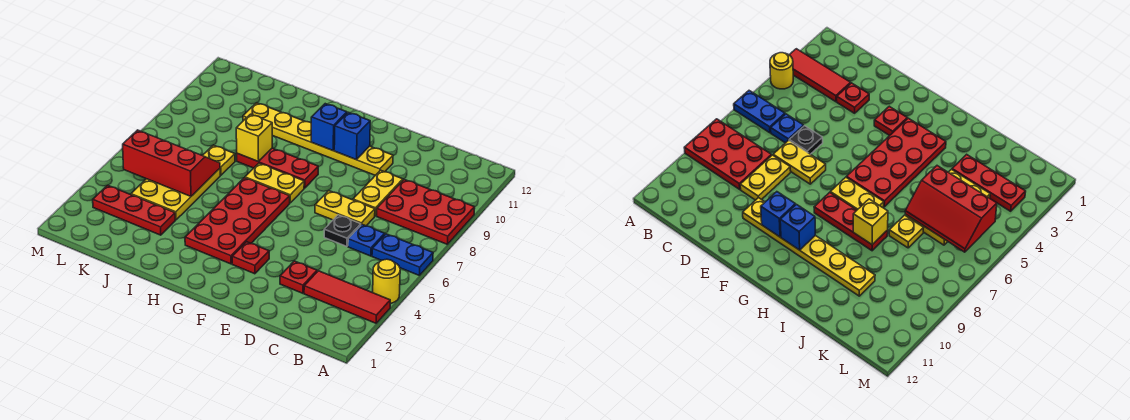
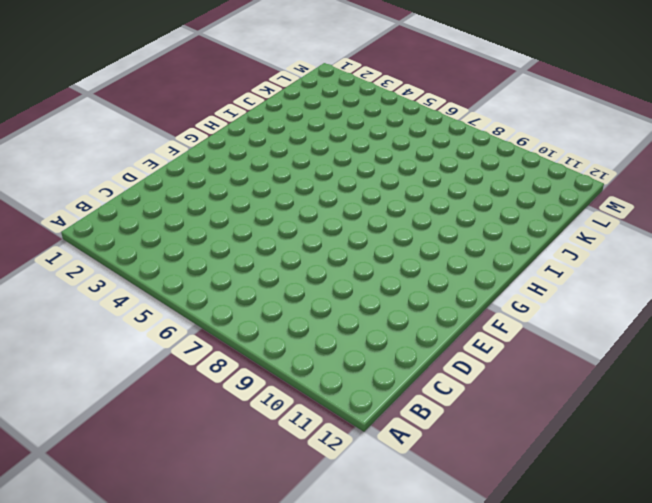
none -> red 1x3 tile [304,271,390,323]
none -> yellow 1x1 round brick [373,259,400,304]
none -> blue 1x2 plate [372,234,433,275]

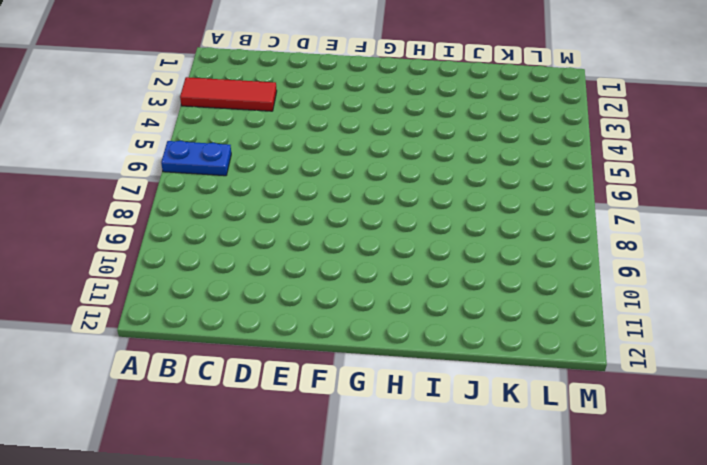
none -> yellow 1x1 round brick [373,259,400,304]
none -> red 2x3 plate [377,180,475,244]
none -> blue 1x1 plate [348,224,385,256]

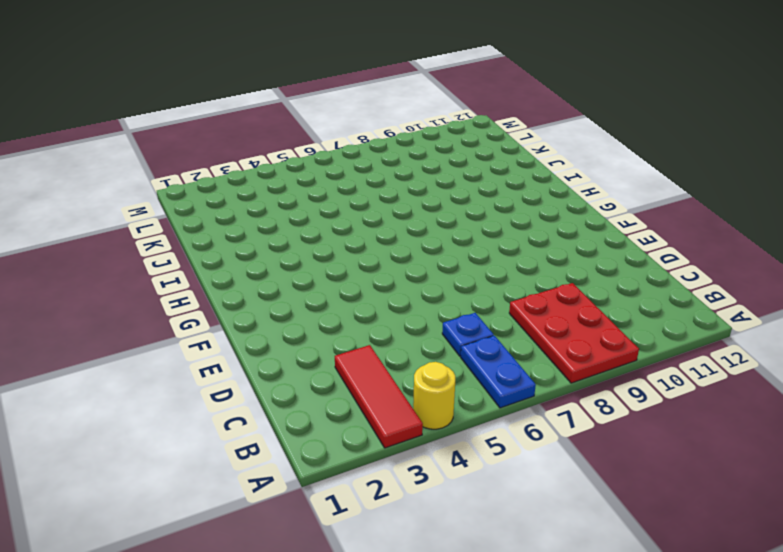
none -> red 1x1 plate [280,261,317,293]
none -> black 1x1 plate [324,215,361,246]
none -> yellow 1x2 plate [315,191,375,226]

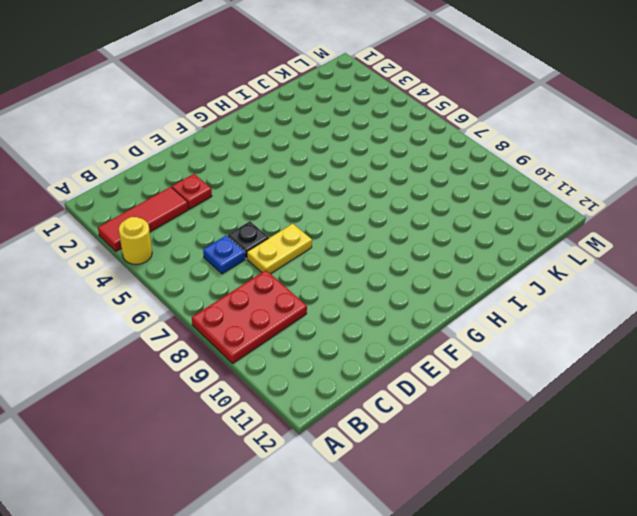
none -> blue 1x2 plate [372,234,433,275]
none -> yellow 1x2 plate [353,170,403,216]
none -> yellow 1x6 plate [243,103,393,175]

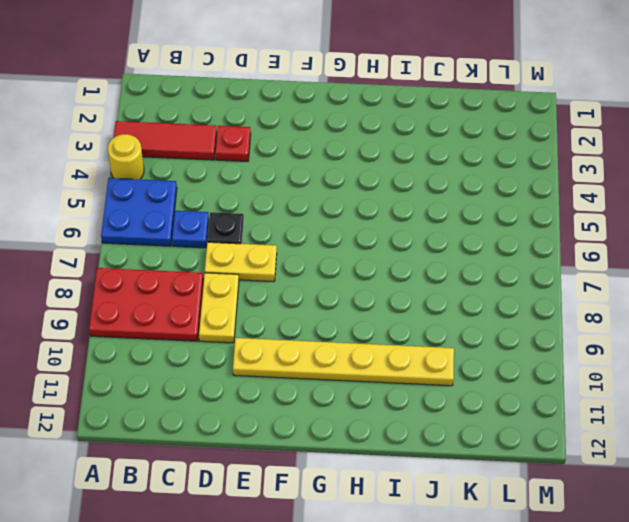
blue 2x2 plate [101,178,177,246] -> blue 1x2 plate [372,234,433,275]
none -> red 1x1 plate [232,242,269,274]
none -> red 2x4 plate [185,178,290,264]
none -> yellow 1x2 plate [245,163,304,203]

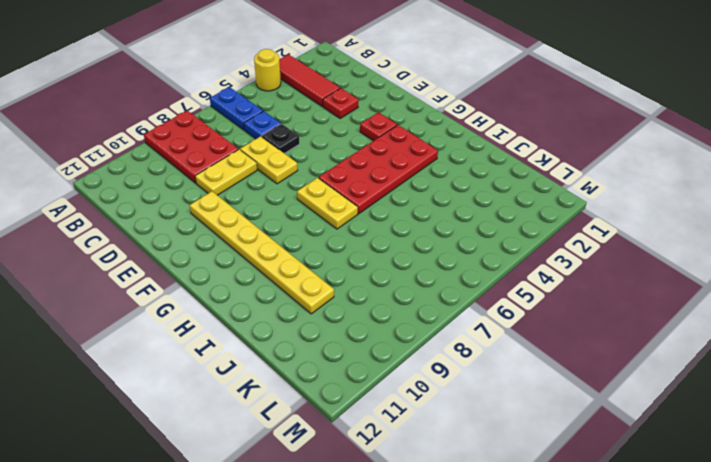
none -> red 1x3 plate [237,148,318,188]
none -> red 1x3 plate [93,185,175,235]
none -> yellow 2x3 plate [131,169,220,220]

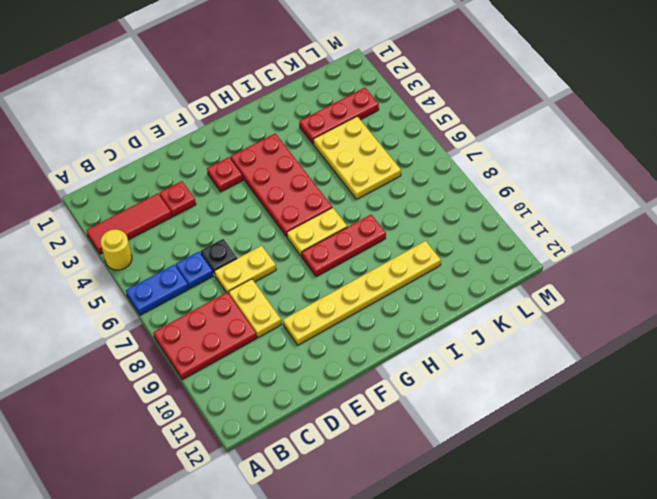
none -> yellow 1x1 plate [202,145,235,175]
none -> blue 1x1 brick [334,112,370,160]
none -> blue 1x1 brick [311,104,347,151]

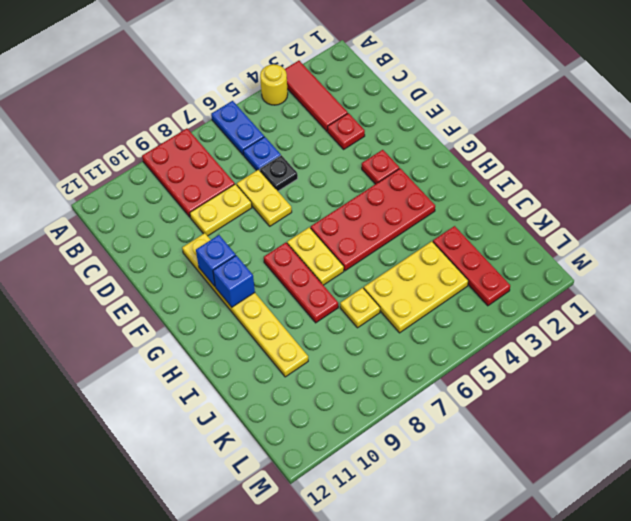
none -> yellow 1x1 brick [236,114,272,161]
none -> red 2x3 slope [123,130,220,196]

